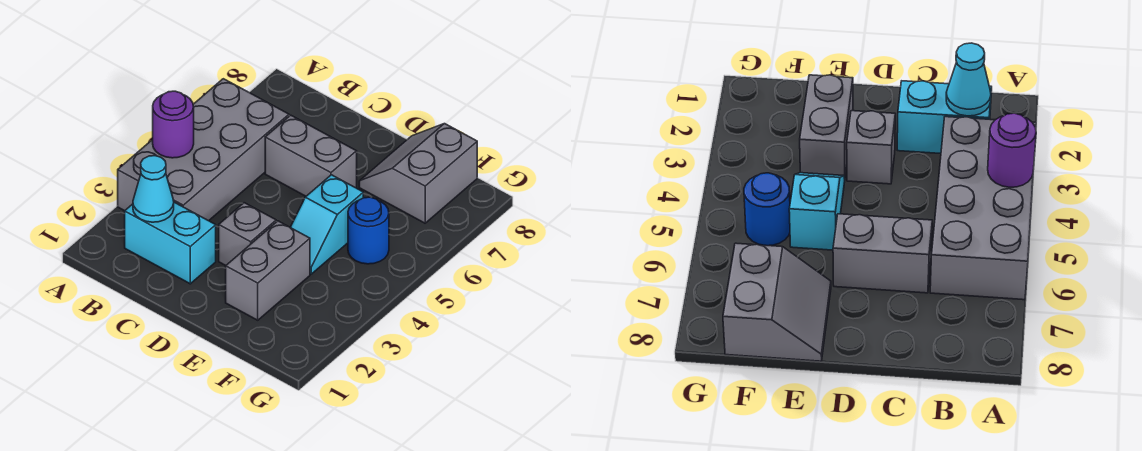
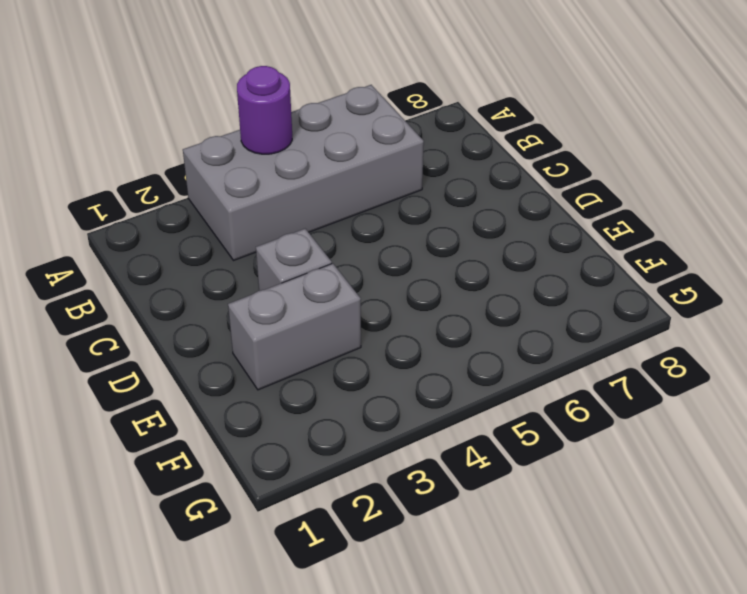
none -> cyan 1x2 brick [125,202,216,284]
none -> grey 1x2 brick [265,115,357,196]

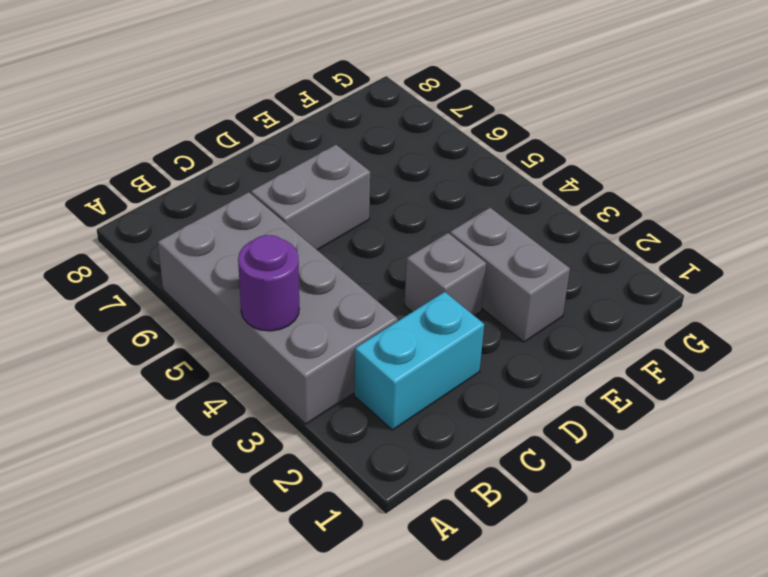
none -> cyan 1x2 slope [290,175,363,274]
none -> grey 2x2 slope [359,124,477,223]

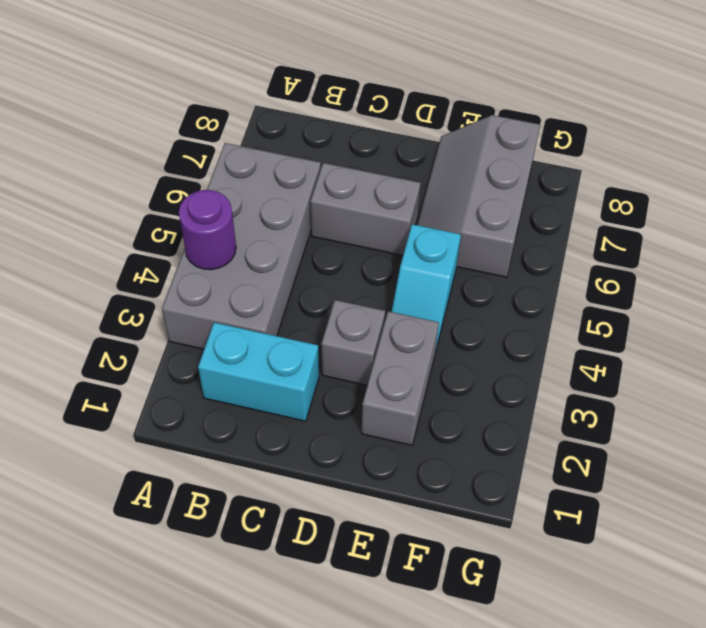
grey 2x3 slope [417,115,540,277] -> grey 2x2 slope [359,124,477,223]
none -> blue 1x1 round brick [348,197,389,264]
none -> cyan 1x1 cone [133,156,174,222]

